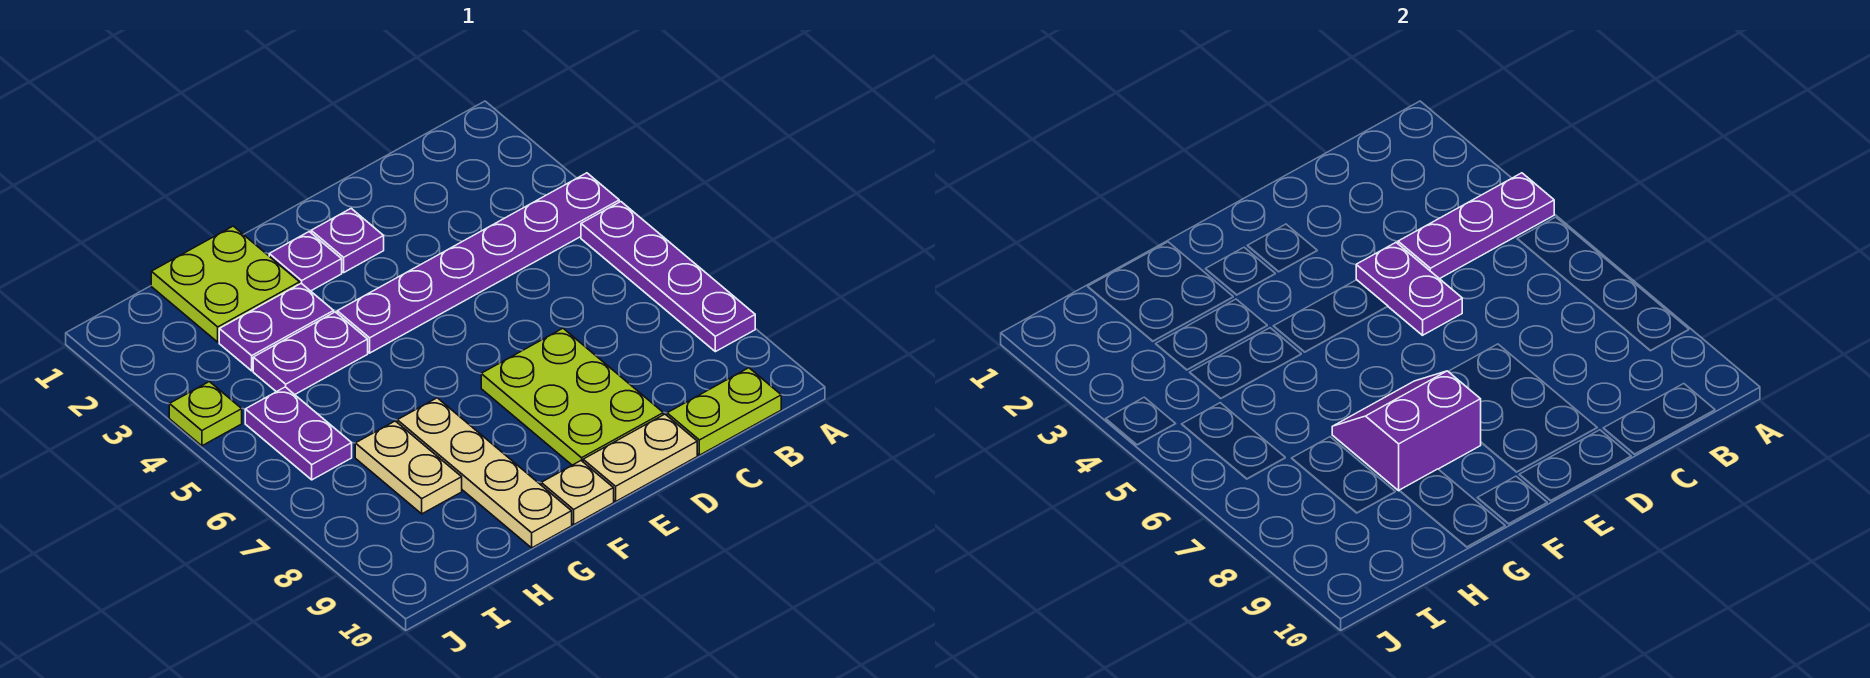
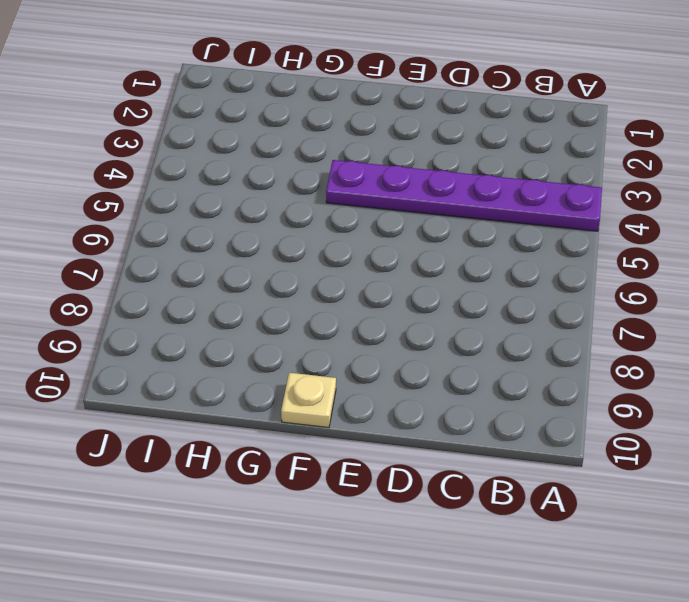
none -> purple 1x4 plate [581,202,755,352]
none -> lime 1x2 plate [667,368,781,455]
none -> lime 2x3 plate [481,328,663,465]

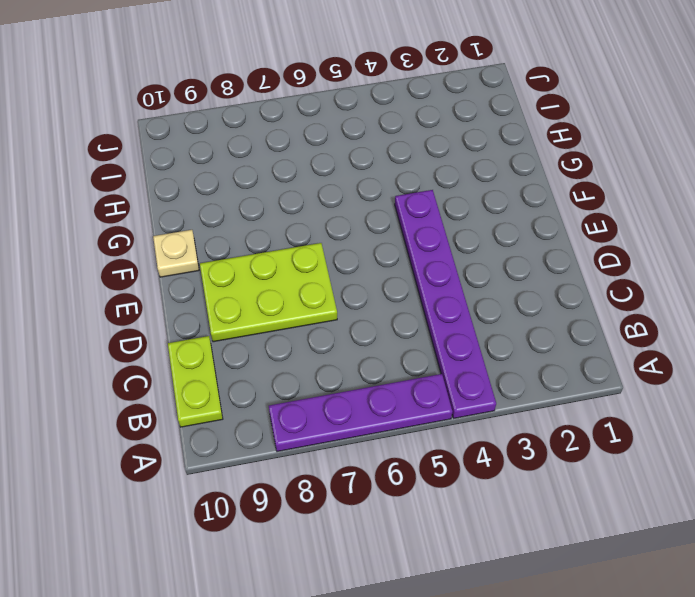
none -> tan 1x2 plate [583,414,697,501]
none -> purple 1x1 plate [311,209,384,273]
none -> purple 1x1 plate [269,232,342,291]

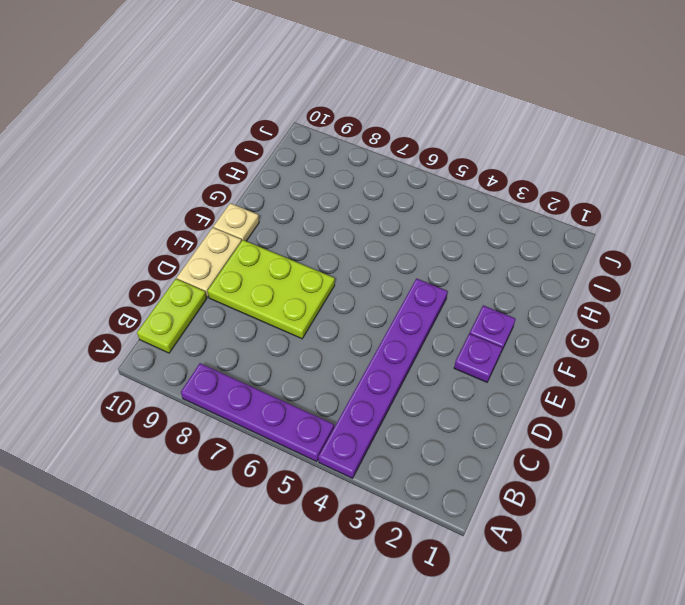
none -> lime 2x2 plate [151,226,300,342]
none -> purple 1x2 plate [219,283,334,371]
none -> purple 1x2 plate [253,312,368,395]

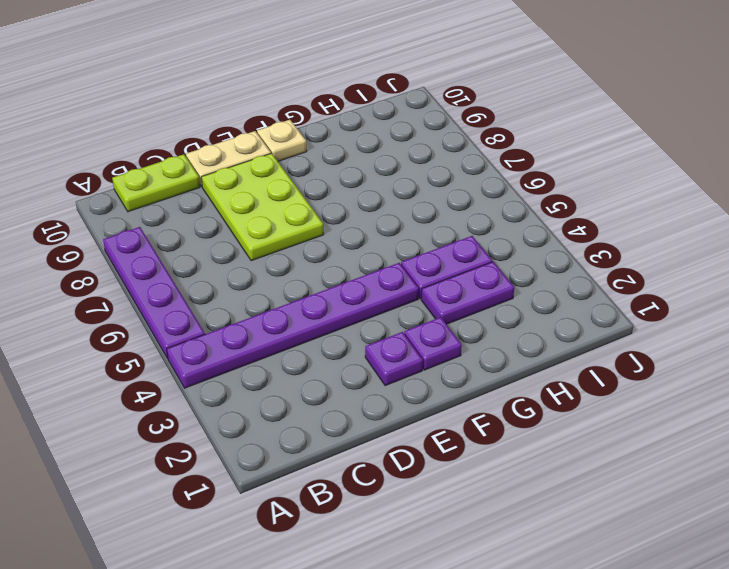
none -> lime 2x2 plate [151,226,300,342]
none -> tan 1x4 plate [397,398,572,548]
none -> tan 1x2 plate [355,421,462,514]

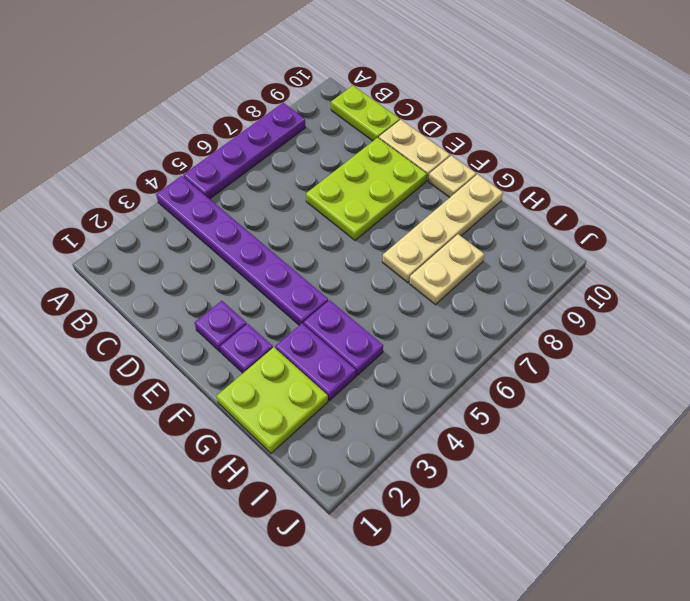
none -> purple 1x2 plate [245,387,352,480]
none -> lime 1x1 plate [169,382,242,446]
none -> purple 1x3 plate [1398,173,1554,279]

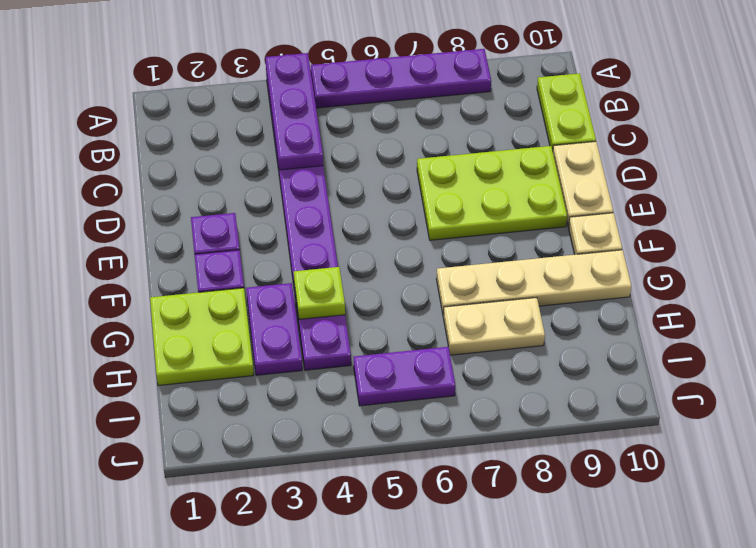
lime 1x1 plate [294,267,345,319] -> lime 1x1 plate moved to [169,382,242,446]
none -> purple 1x2 plate [1356,243,1462,335]
none -> purple 2x2 slope [1332,371,1481,491]

